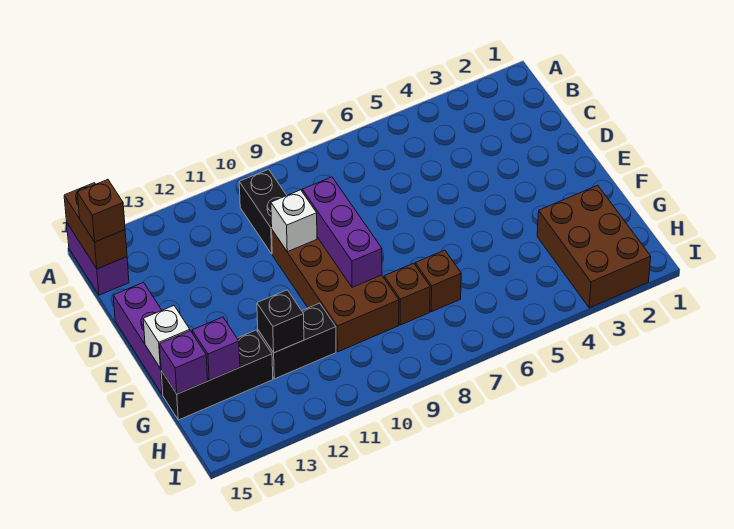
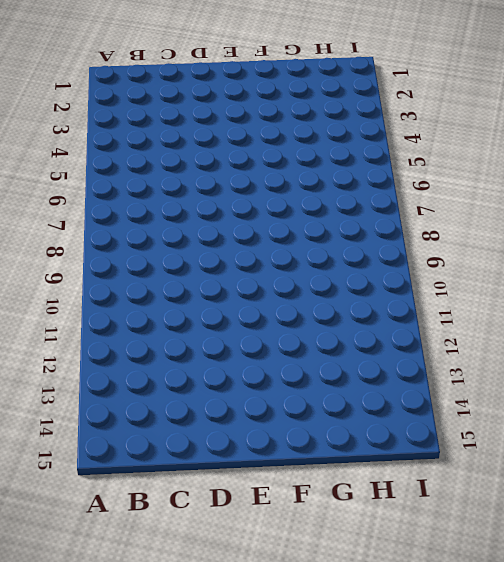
none -> purple 1x2 brick [67,223,129,295]
none -> black 1x2 brick [239,169,287,254]
none -> brown 2x4 brick [272,230,399,352]

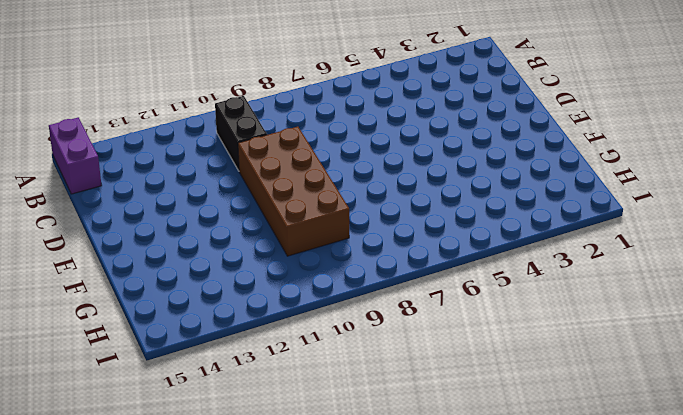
none -> purple 1x3 brick [113,282,163,395]
none -> brown 2x3 brick [537,185,651,308]
none -> brown 1x1 brick [415,250,461,312]

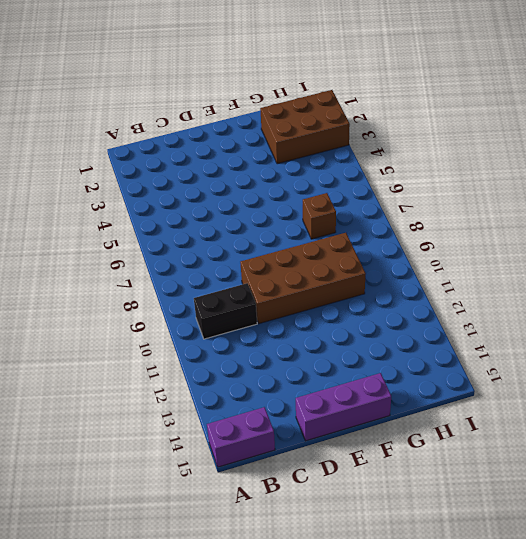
none -> brown 1x1 brick [384,263,430,325]
none -> black 1x2 brick [258,303,336,379]
none -> black 1x3 brick [161,330,273,420]

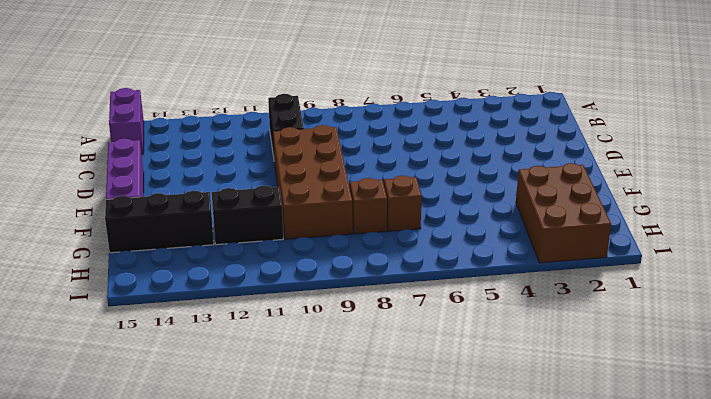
none -> brown 1x2 brick [64,183,127,269]
none -> purple 1x3 brick [302,177,382,287]
none -> white 1x1 brick [271,190,317,252]

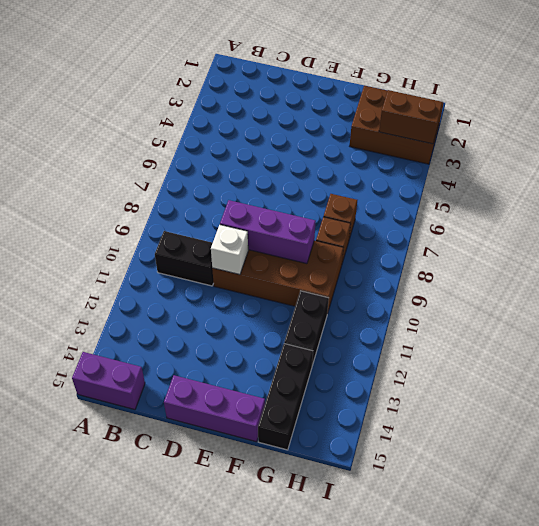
brown 1x2 brick [379,90,443,144] -> brown 1x2 brick moved to [64,183,127,269]
none -> white 1x1 brick [143,306,190,369]
none -> black 1x1 brick [257,290,304,353]
none -> purple 1x1 brick [192,317,240,380]

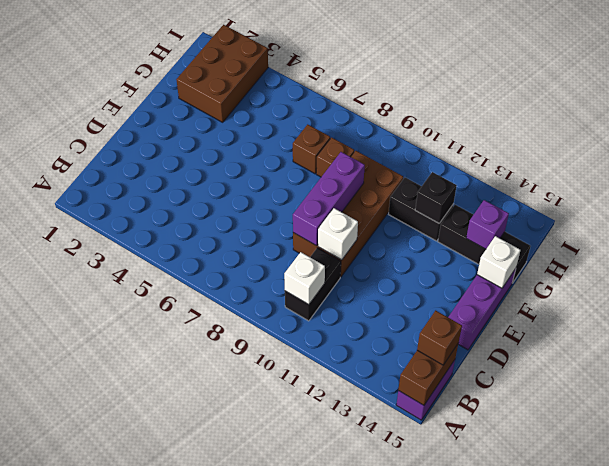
white 1x1 brick [284,252,325,305] -> none
none -> purple 1x1 brick [160,331,208,394]

